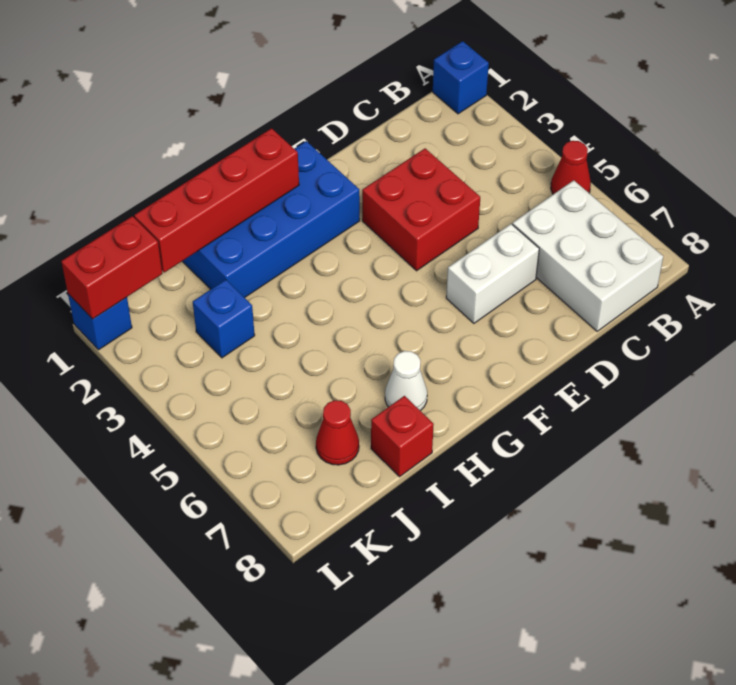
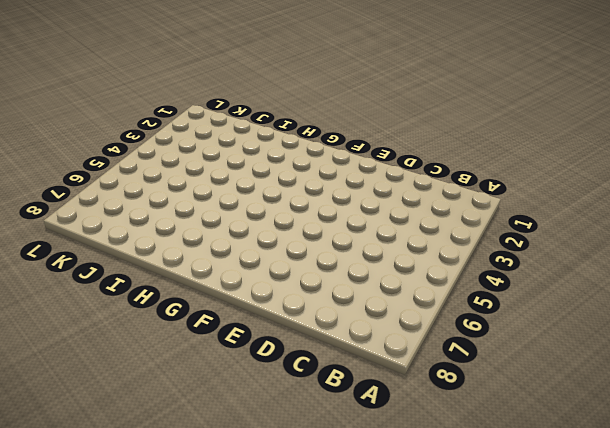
none -> blue 1x1 brick [433,41,489,114]
none -> red 1x1 cone [551,141,591,194]
none -> white 2x3 brick [512,180,663,331]

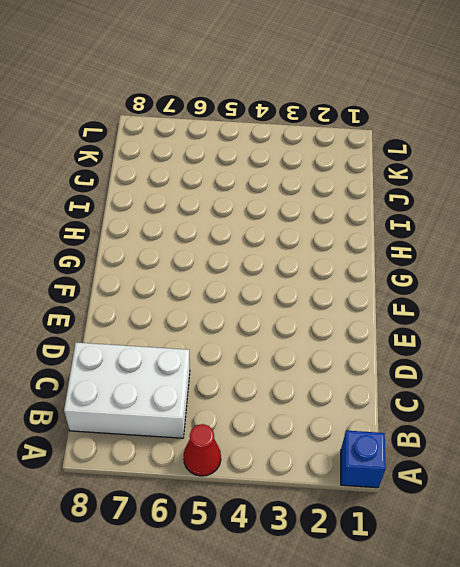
none -> red 2x2 brick [362,149,480,271]
none -> white 1x2 brick [446,224,539,323]
none -> blue 2x4 brick [182,141,360,298]

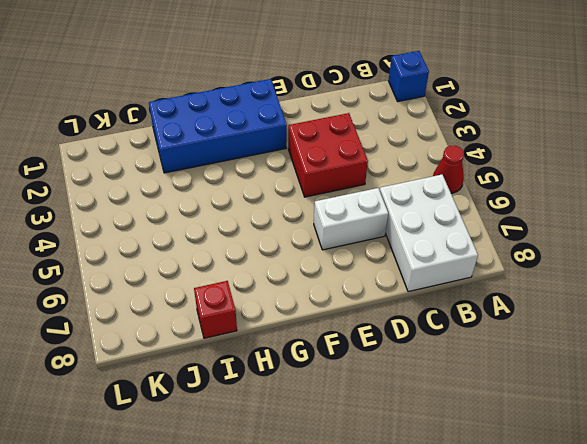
none -> white 1x1 cone [385,351,427,411]
none -> blue 1x1 brick [193,280,255,358]
none -> red 1x1 cone [316,400,359,465]

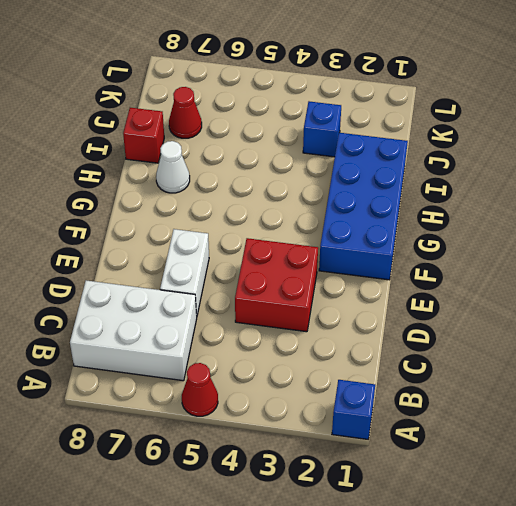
none -> blue 1x1 brick [68,294,132,350]
none -> red 1x4 brick [134,128,299,272]
none -> red 1x2 brick [61,216,163,319]

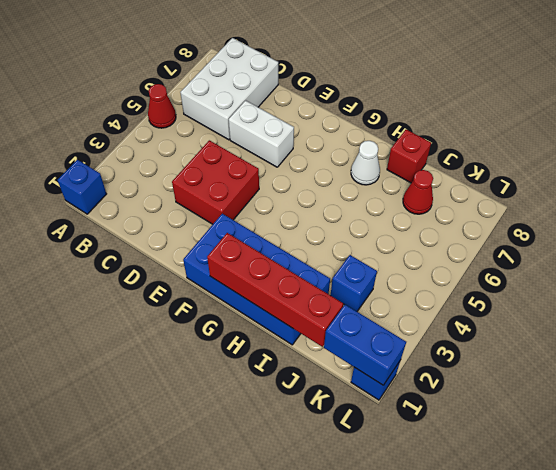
blue 1x2 brick [324,305,406,385] -> red 1x2 brick [61,216,163,319]

